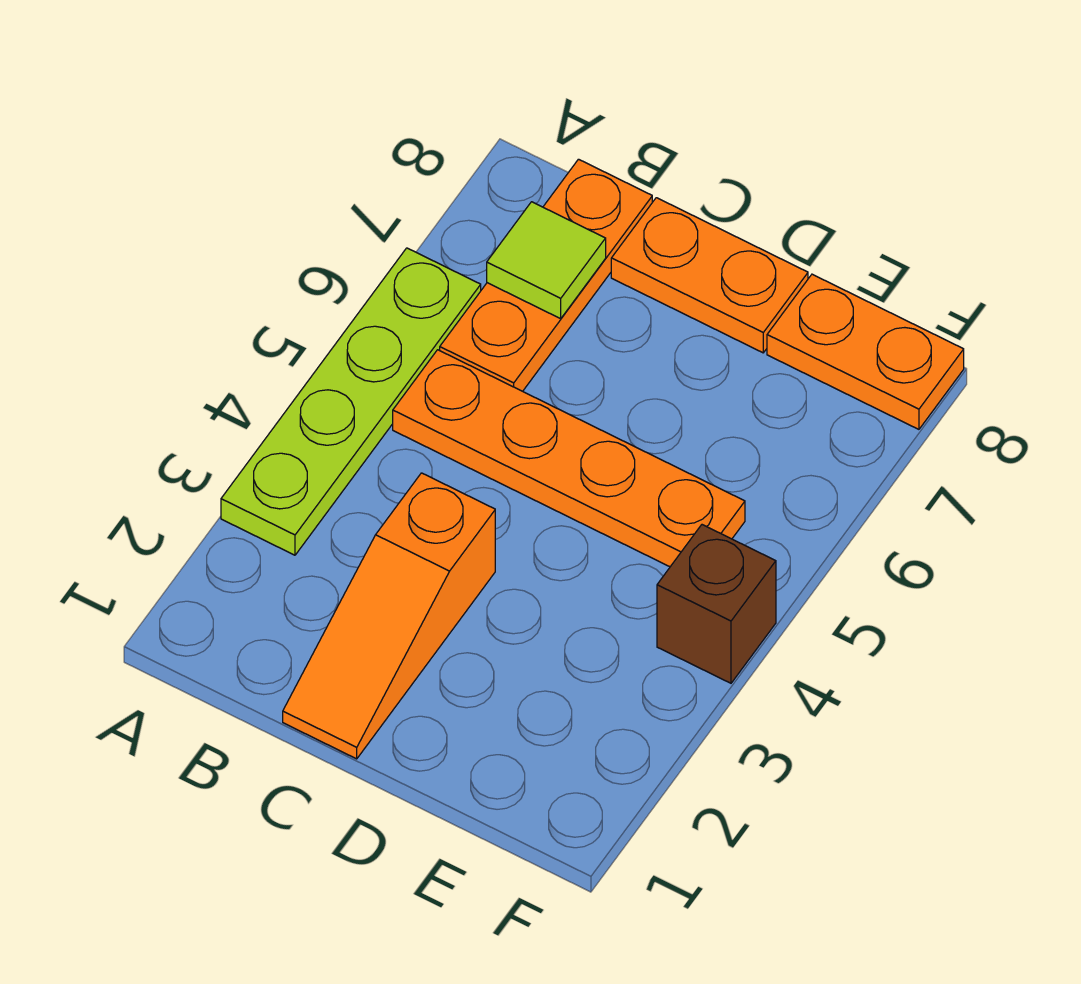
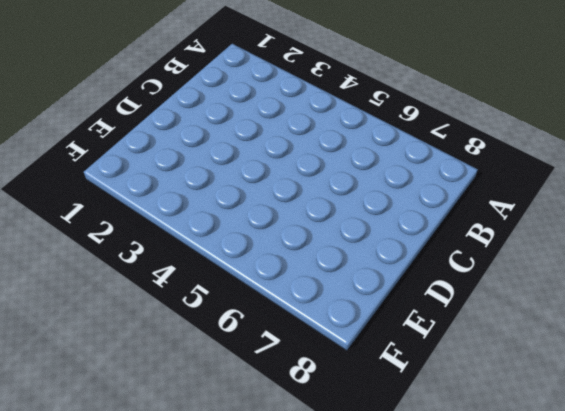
none -> lime 1x4 plate [221,248,481,555]
none -> orange 1x4 plate [393,350,745,567]

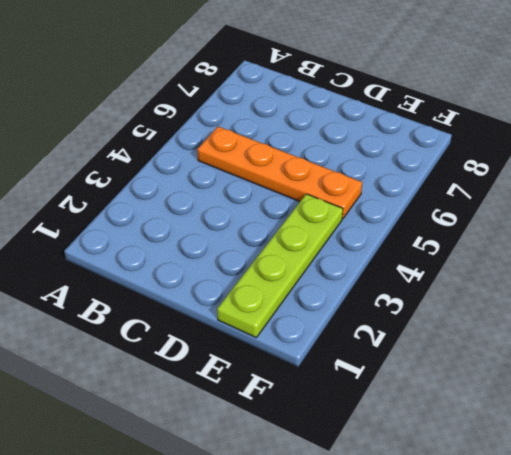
lime 1x4 plate [217,194,343,337] -> lime 1x4 plate moved to [221,248,481,555]
none -> orange 1x3 plate [440,159,652,391]
none -> orange 1x3 slope [283,473,495,759]

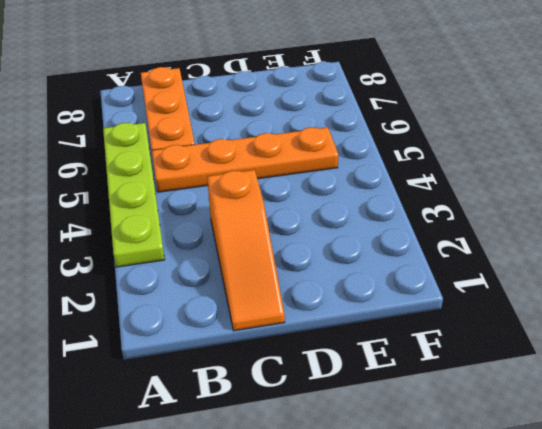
none -> orange 1x2 plate [611,198,808,353]
none -> orange 1x2 plate [767,274,964,429]

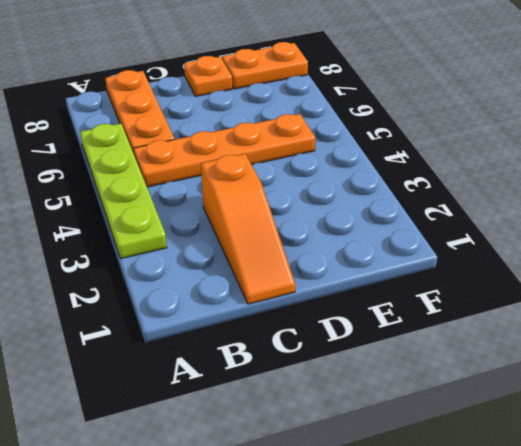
orange 1x1 plate [184,56,232,96] -> orange 1x2 plate [611,198,808,353]
none -> brown 1x1 brick [657,525,776,683]
none -> lime 1x1 tile [487,202,606,319]

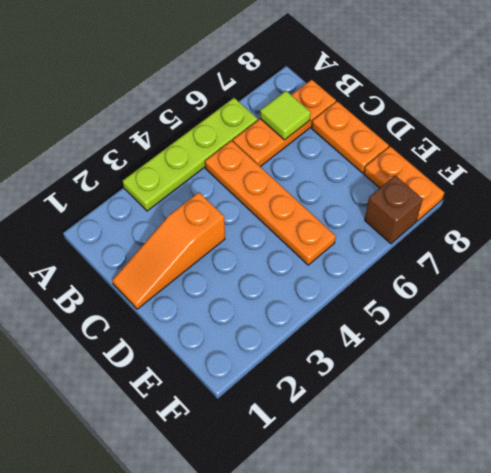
brown 1x1 brick [365,175,423,244] -> brown 1x1 brick moved to [657,525,776,683]

